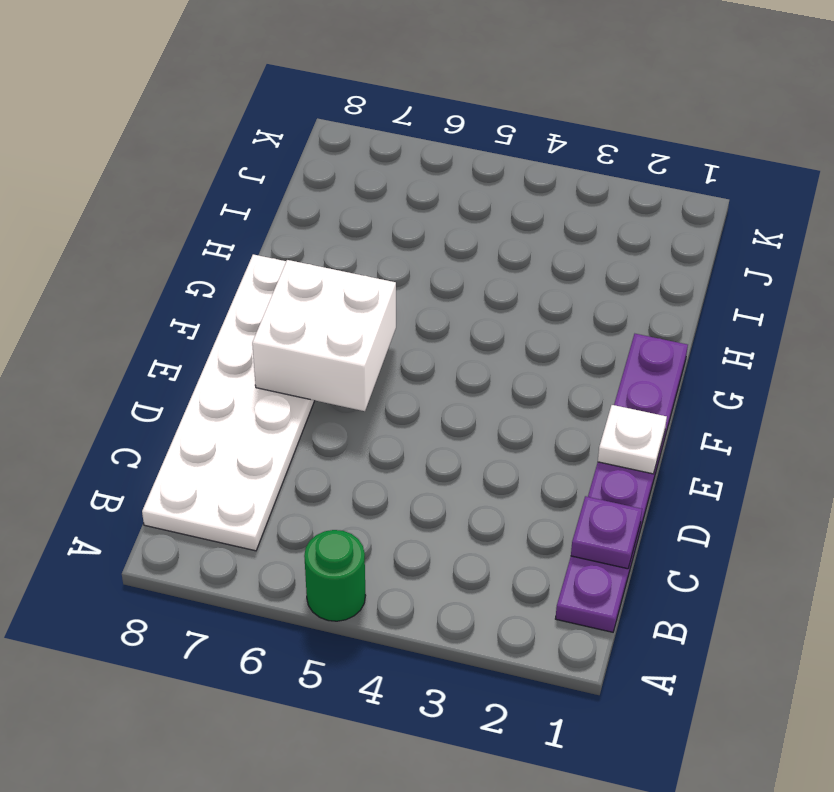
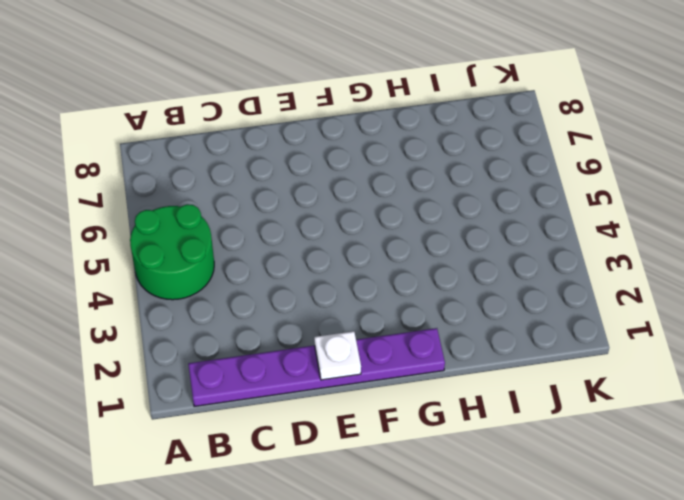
green 2x2 round brick [130,204,214,300] -> green 1x1 round brick [304,530,366,621]
none -> white 2x6 plate [142,254,315,551]
none -> purple 1x1 plate [571,496,642,569]

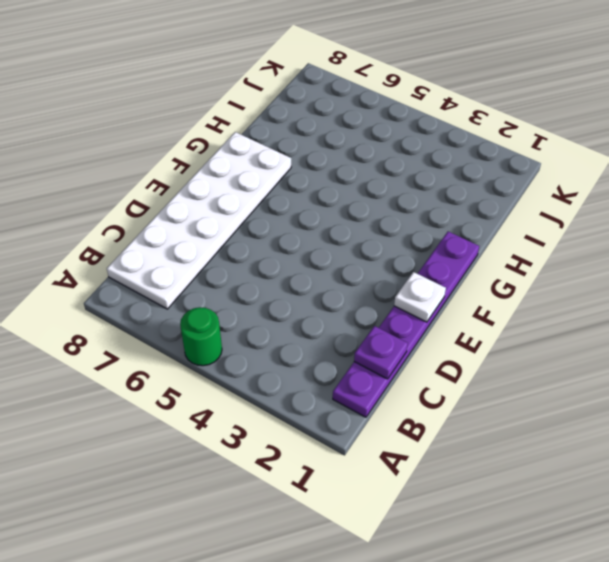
none -> white 2x2 brick [252,260,396,411]

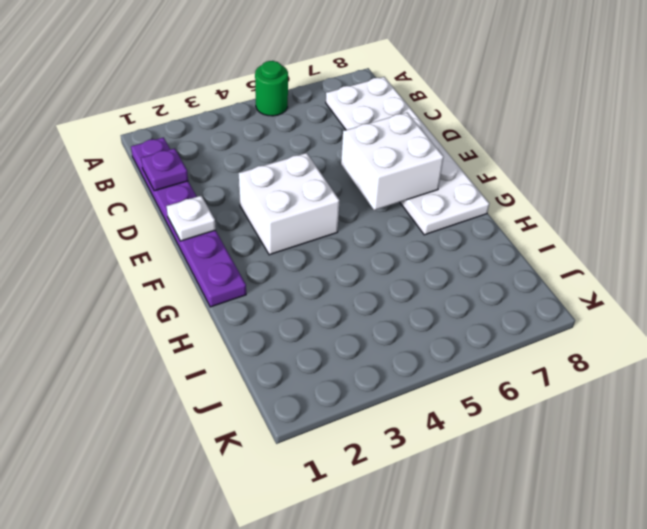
white 2x2 brick [239,153,340,255] -> none

